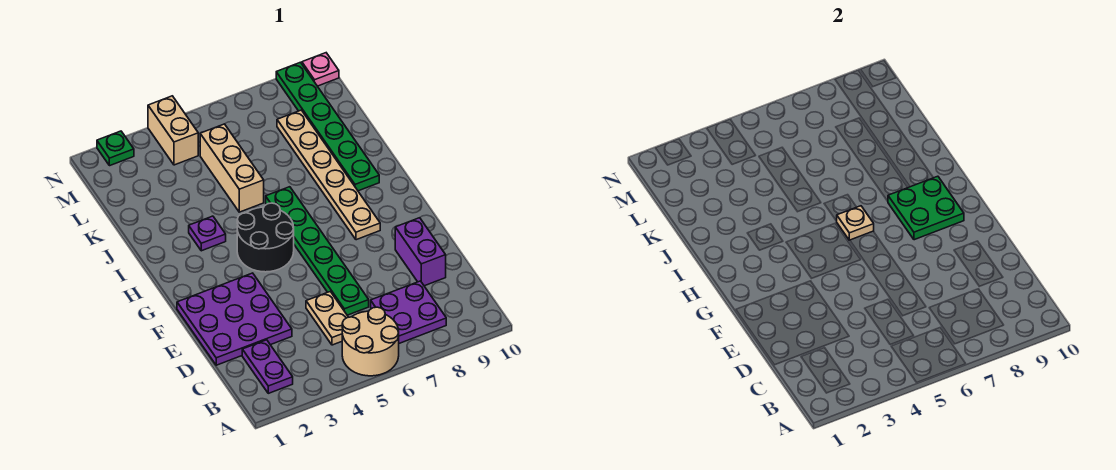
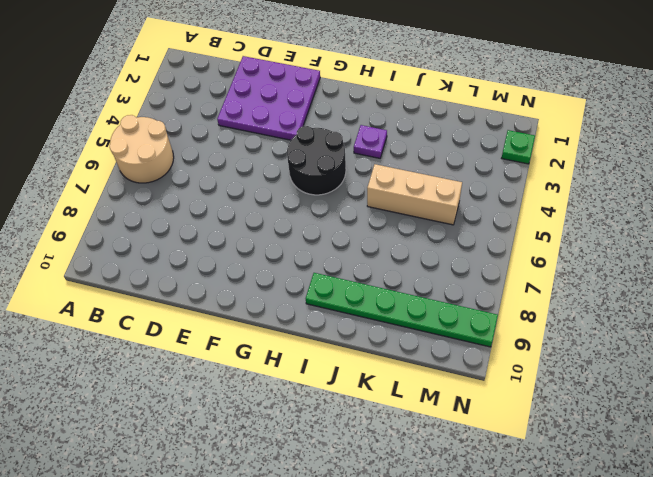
none -> purple 1x2 plate [242,340,293,393]
none -> purple 2x2 plate [371,281,446,343]
none -> tan 1x2 plate [306,291,348,345]

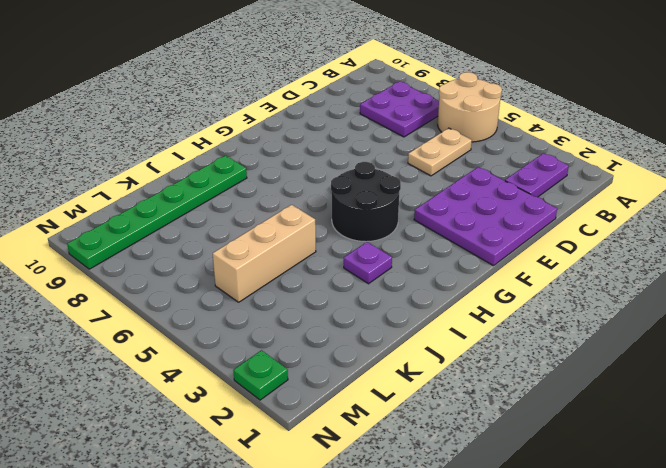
none -> green 1x6 plate [266,187,369,315]
none -> purple 1x2 brick [395,218,446,286]
none -> tan 1x6 plate [277,110,380,240]

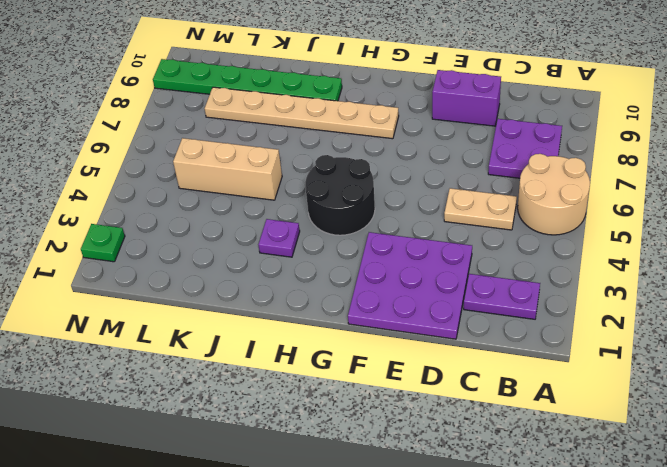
none -> green 1x6 plate [266,187,369,315]
none -> tan 1x2 brick [148,96,198,165]
none -> pink 1x1 plate [302,53,339,86]

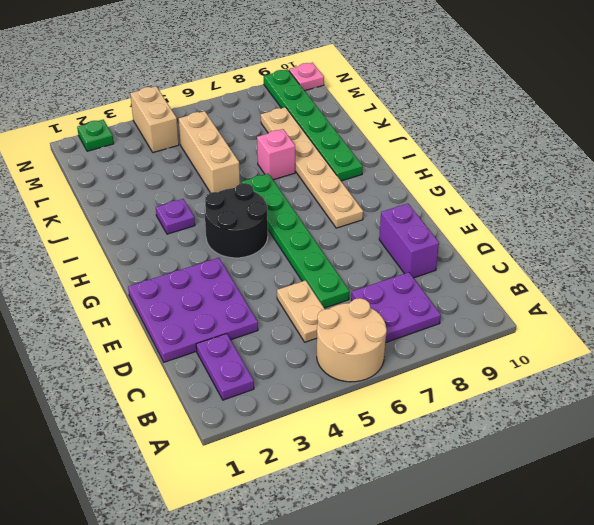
pink 1x1 brick [257,129,295,180] -> none
none -> green 2x2 plate [888,176,964,240]
none -> tan 1x1 plate [837,206,874,240]

